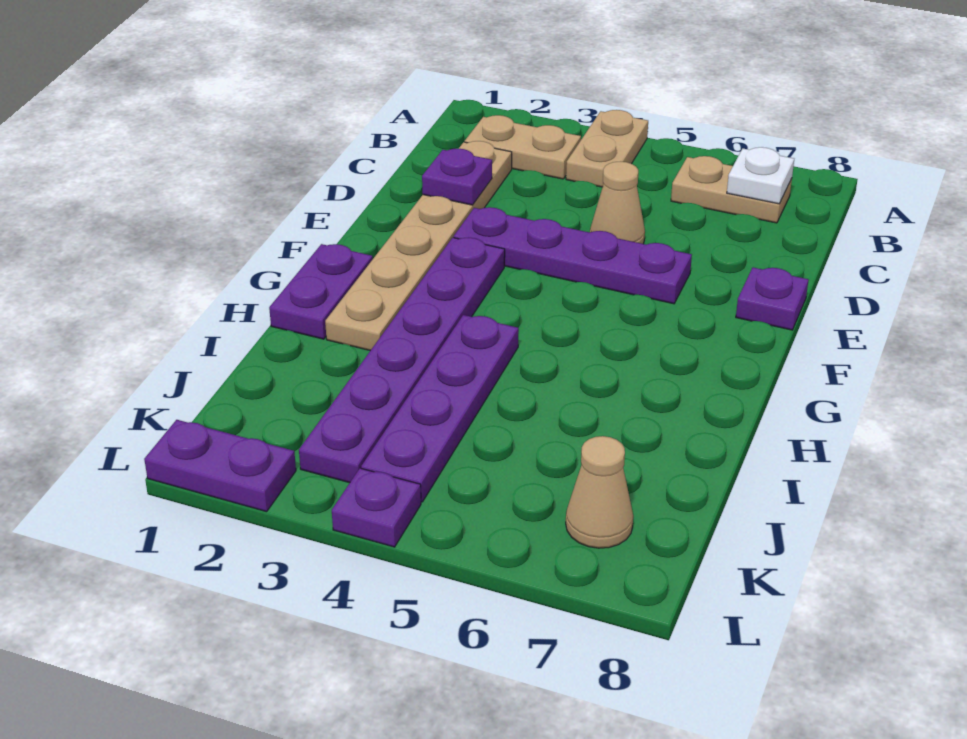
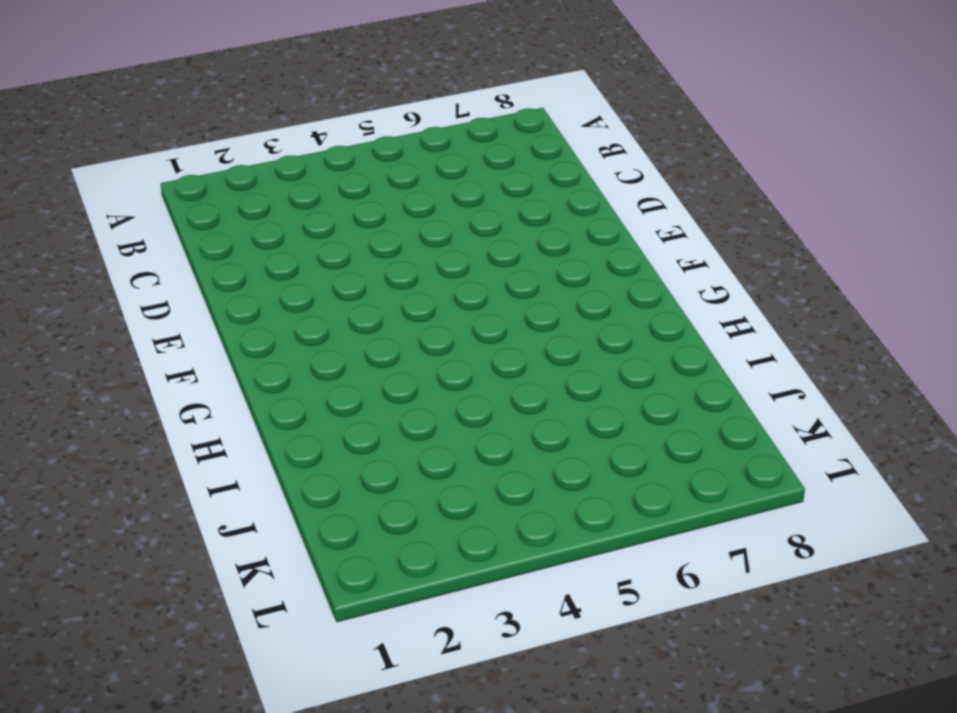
none -> tan 1x2 plate [566,110,648,187]
none -> tan 1x2 plate [465,115,581,179]
none -> tan 1x2 plate [671,156,792,223]

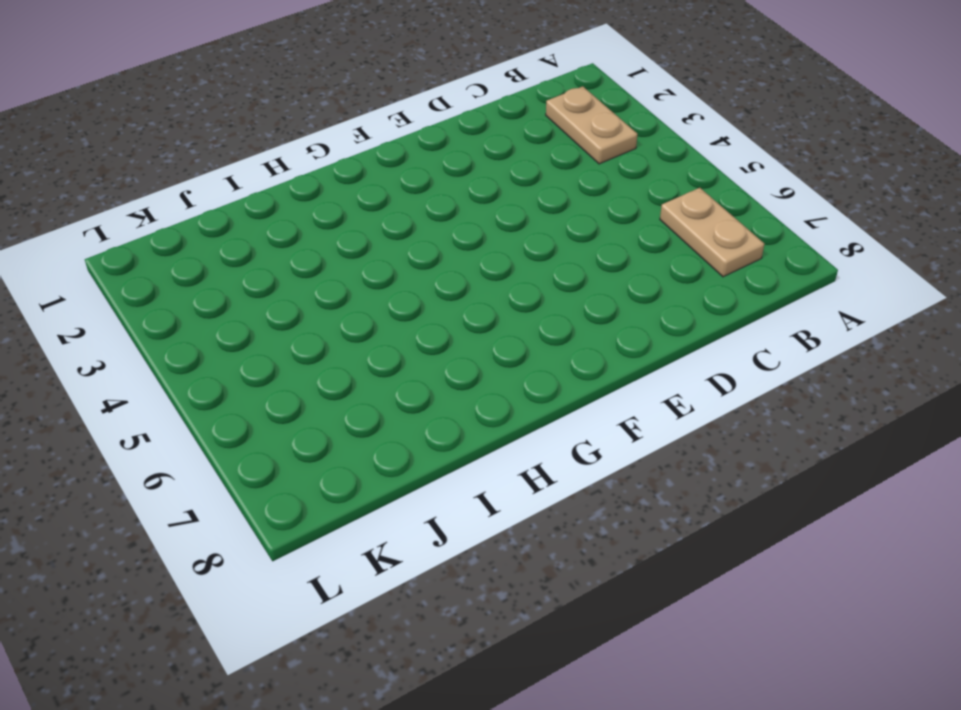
none -> tan 1x2 plate [566,110,648,187]
none -> tan 1x6 plate [325,141,512,351]
none -> tan 1x1 cone [590,161,645,244]

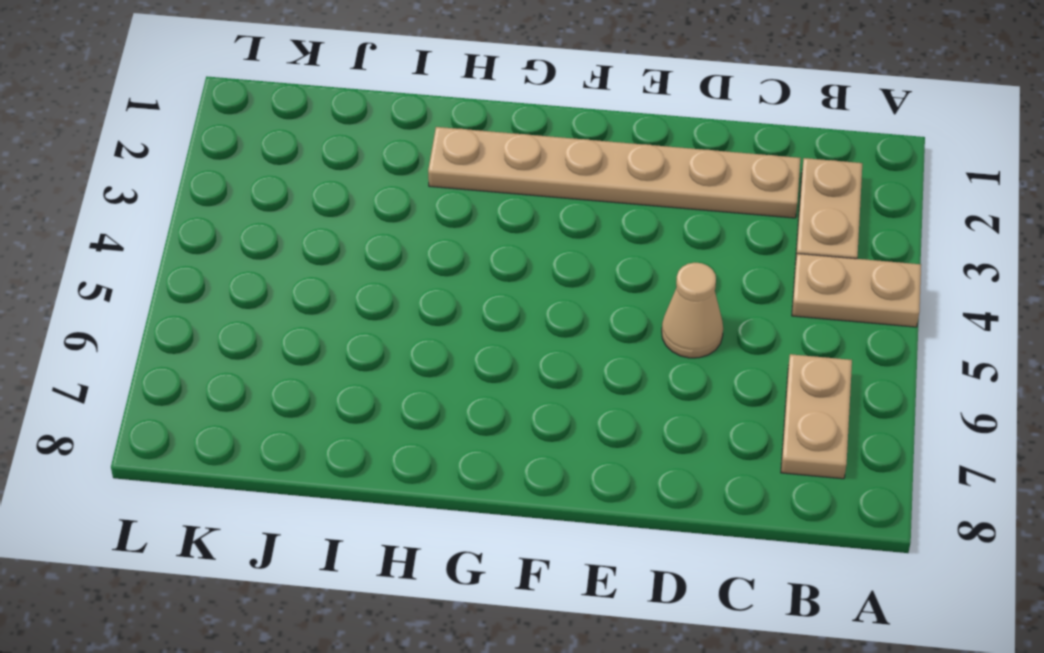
none -> purple 1x4 plate [454,207,692,304]
none -> purple 1x1 plate [736,267,809,330]
none -> purple 1x6 plate [299,238,505,483]

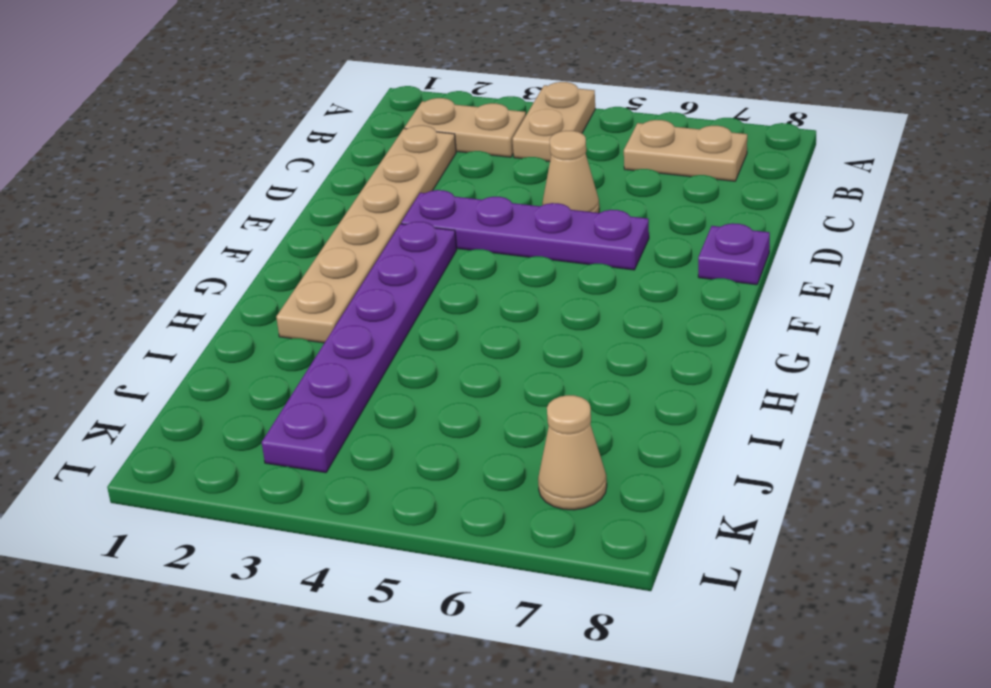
none -> purple 1x2 plate [269,244,373,339]
none -> purple 1x4 plate [361,315,519,502]
none -> purple 1x2 plate [144,420,296,512]

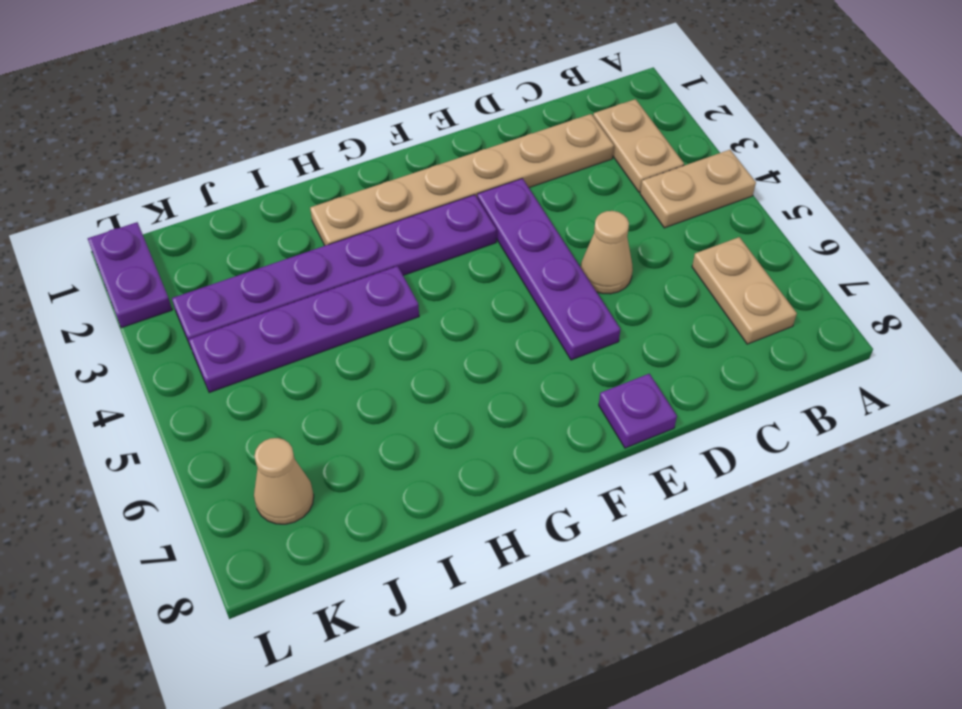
none -> purple 1x2 plate [269,244,373,339]
none -> purple 1x1 plate [332,468,421,547]
none -> white 1x1 plate [727,147,794,204]

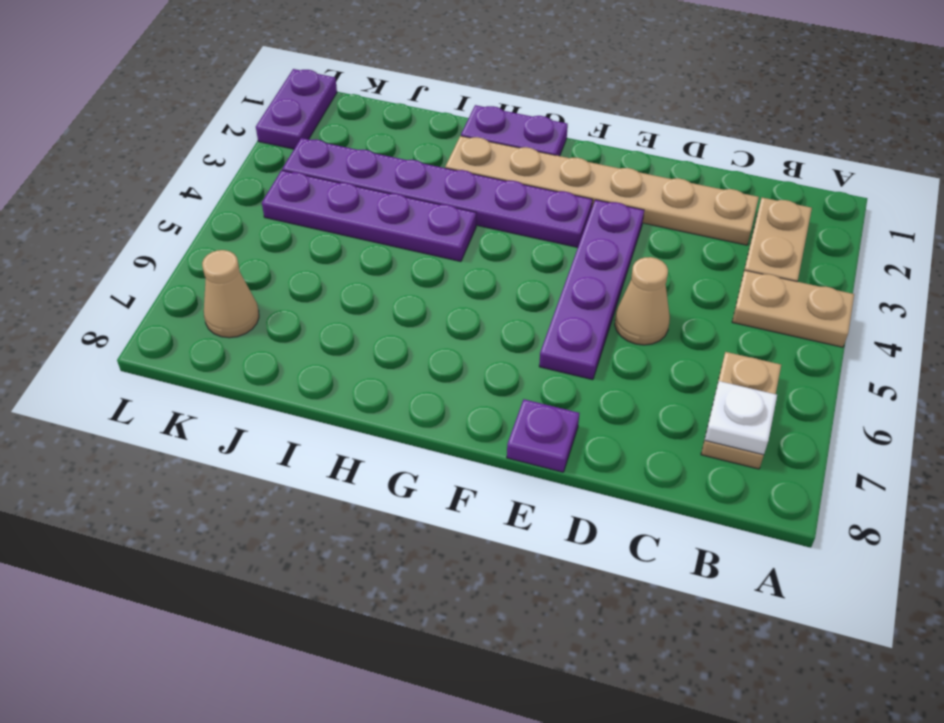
none -> purple 1x1 plate [332,468,421,547]
none -> purple 1x1 plate [422,149,492,205]

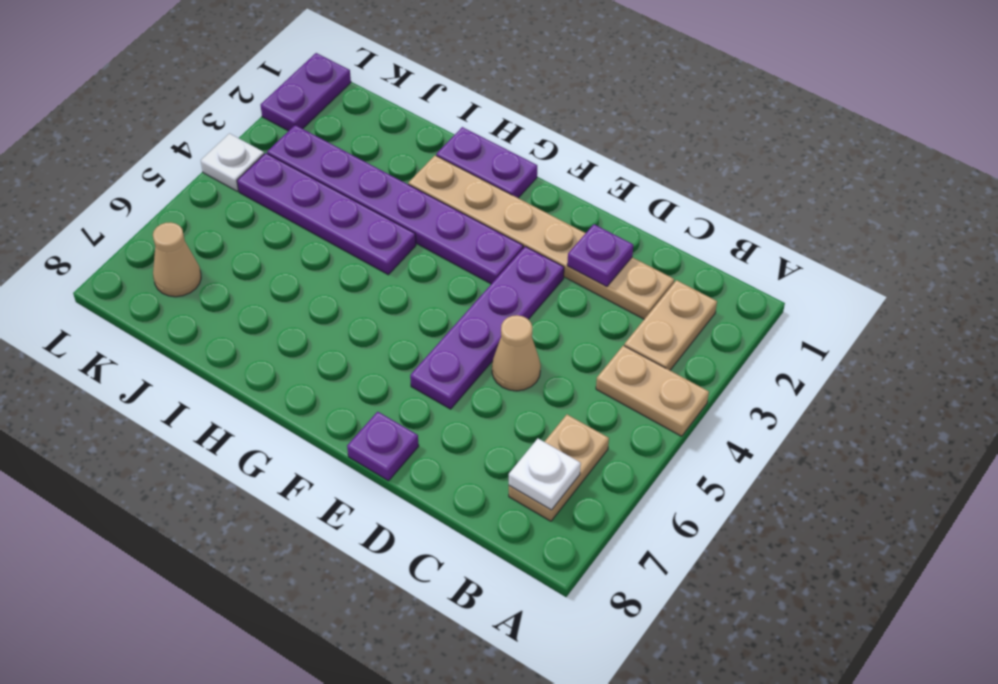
white 1x1 plate [201,134,264,191] -> purple 1x1 plate [332,468,421,547]

